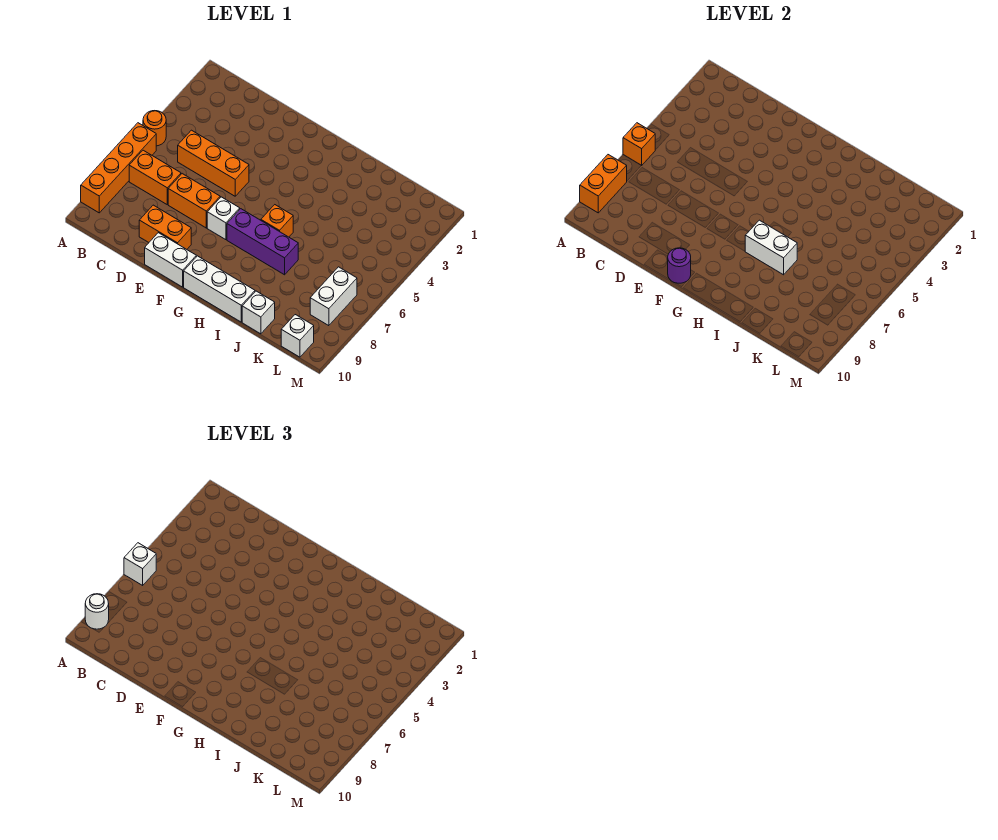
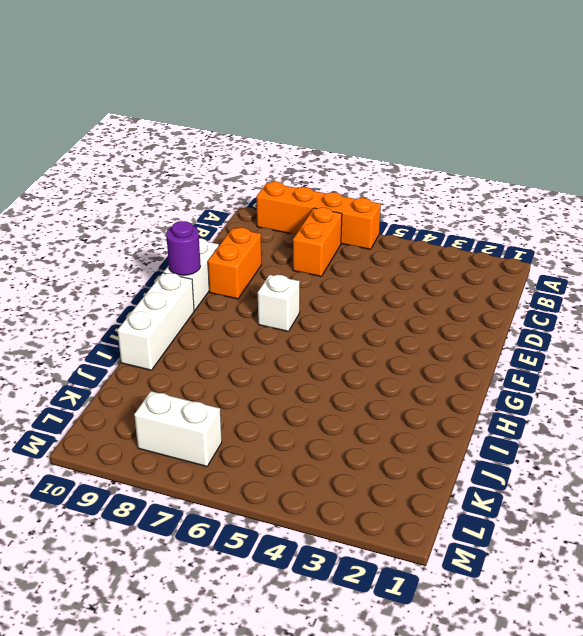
none -> orange 1x1 round brick [143,111,166,146]
none -> orange 1x3 brick [178,130,249,196]
none -> orange 1x2 brick [168,174,220,228]

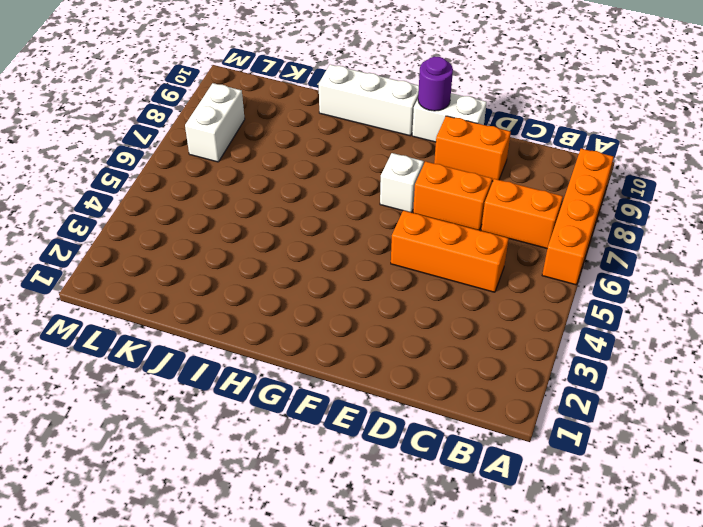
none -> orange 1x1 round brick [143,111,166,146]
none -> purple 1x3 brick [227,209,298,275]
none -> orange 1x1 brick [261,205,293,237]

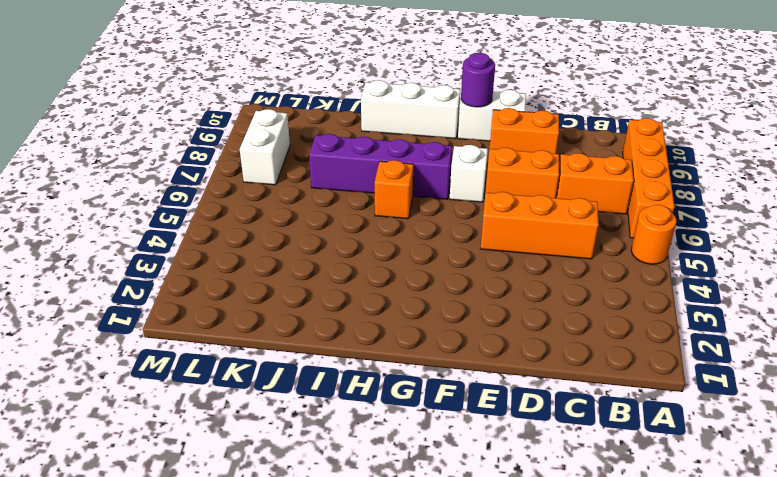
purple 1x4 brick [309,134,452,199] -> purple 1x3 brick [227,209,298,275]
none -> white 1x1 brick [242,291,275,334]
none -> white 1x1 brick [281,315,314,357]
none -> orange 1x1 brick [623,123,655,166]

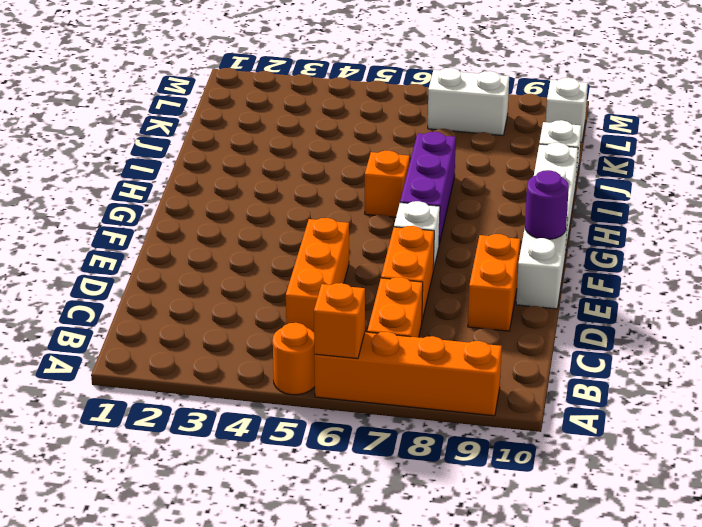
none -> orange 1x2 brick [580,155,627,213]
none -> white 1x2 brick [745,220,797,275]
none -> white 1x1 brick [124,543,156,585]

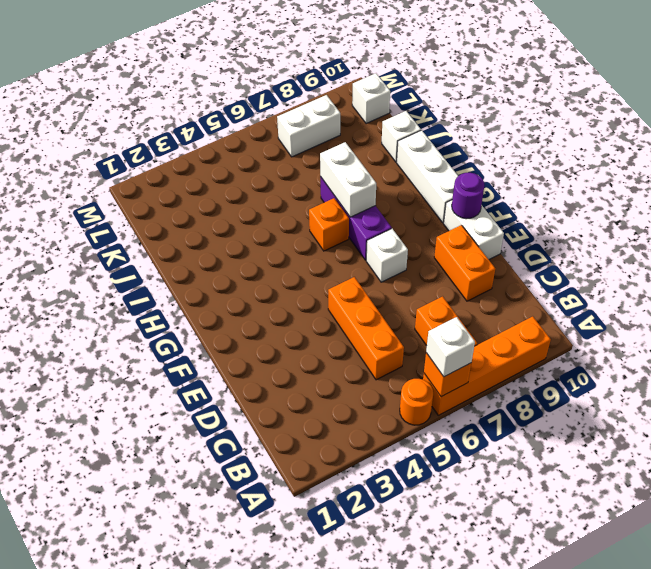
none -> orange 1x2 brick [168,174,220,228]
none -> orange 1x2 brick [580,155,627,213]
none -> white 1x1 round brick [85,594,109,629]

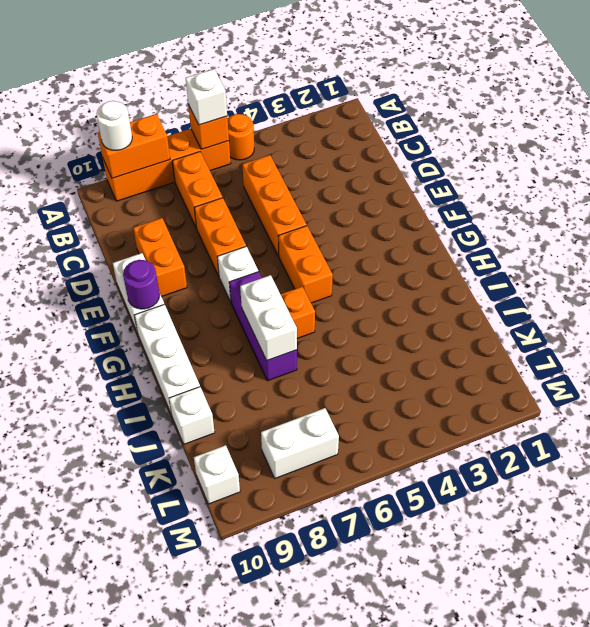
orange 1x2 brick [278,226,333,303] -> none

